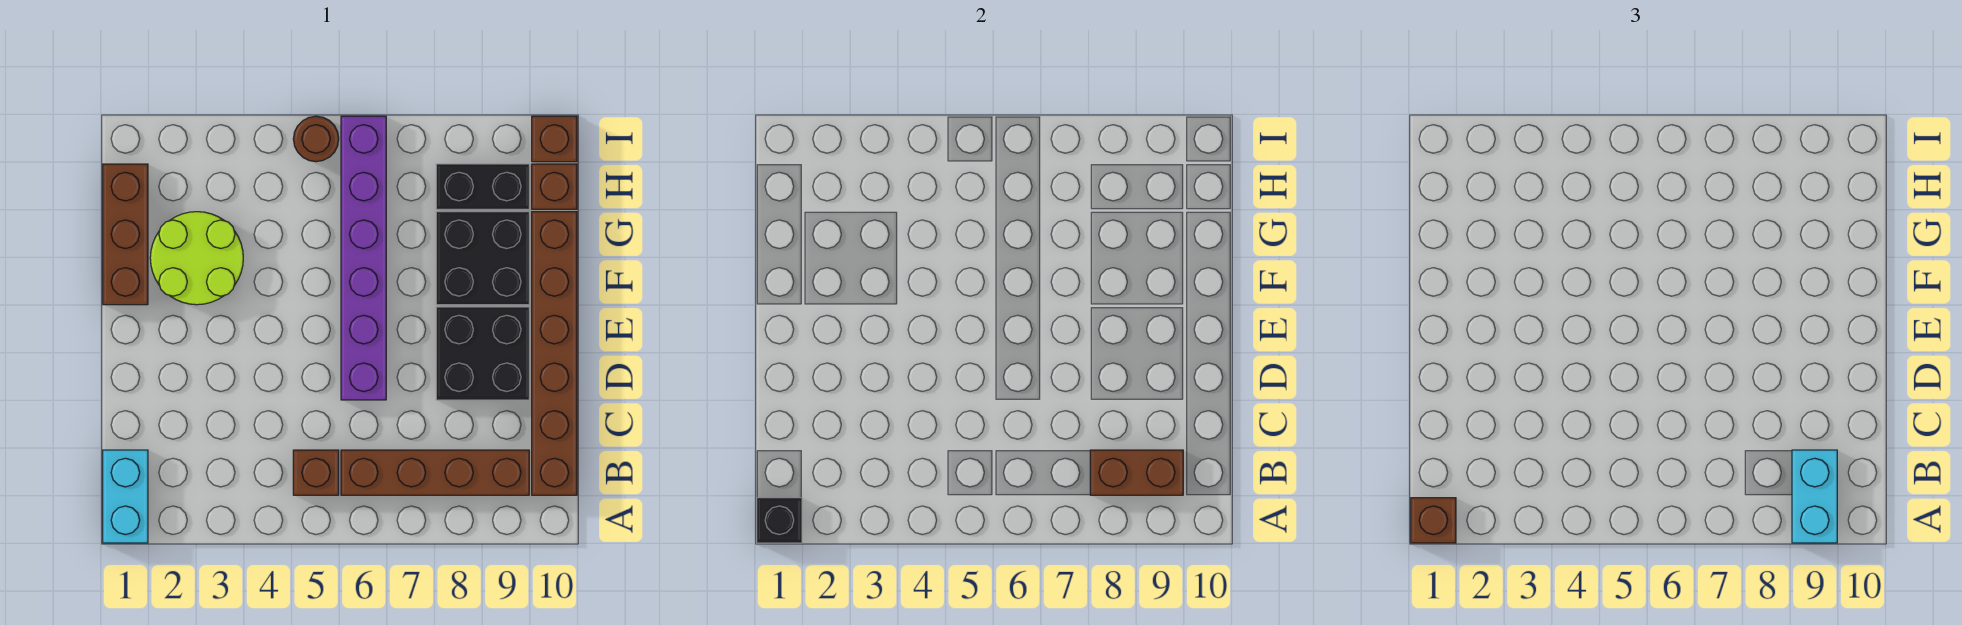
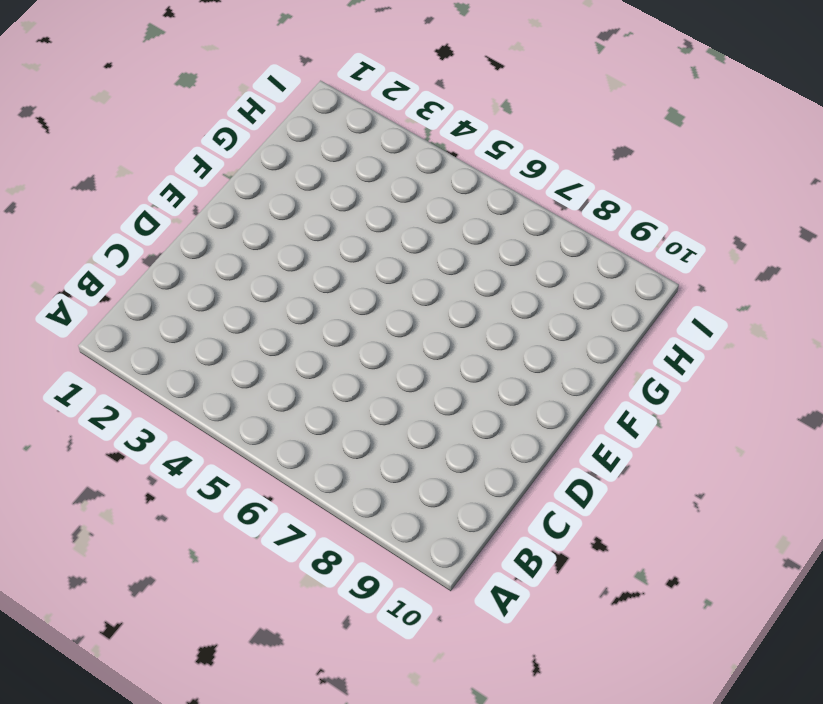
none -> cyan 1x2 brick [103,450,148,543]
none -> brown 1x1 brick [293,450,339,495]
none -> brown 1x4 brick [341,450,529,495]

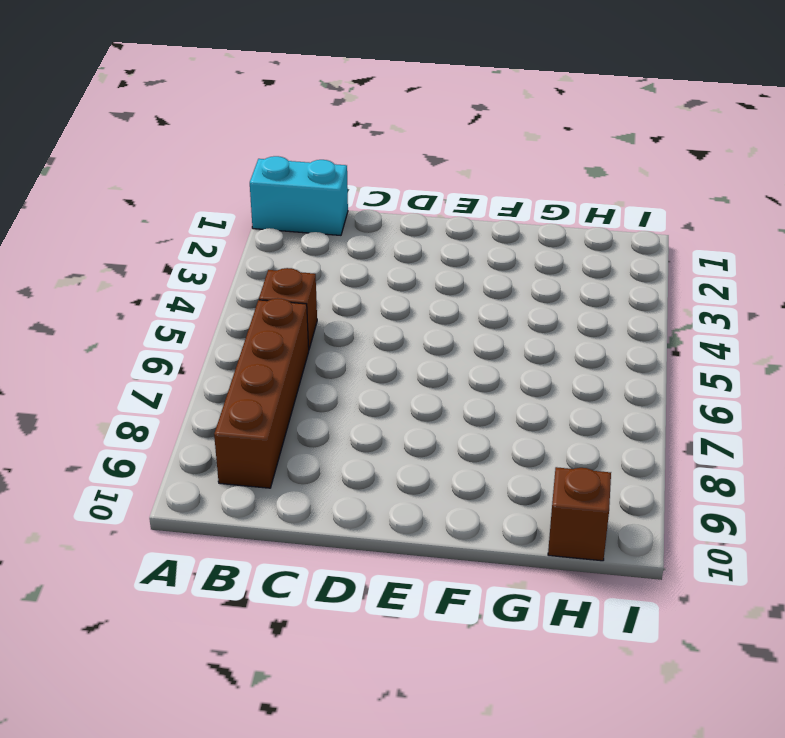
none -> brown 1x6 brick [532,212,577,495]
none -> purple 1x6 brick [341,116,386,400]
none -> black 2x2 brick [436,307,529,400]

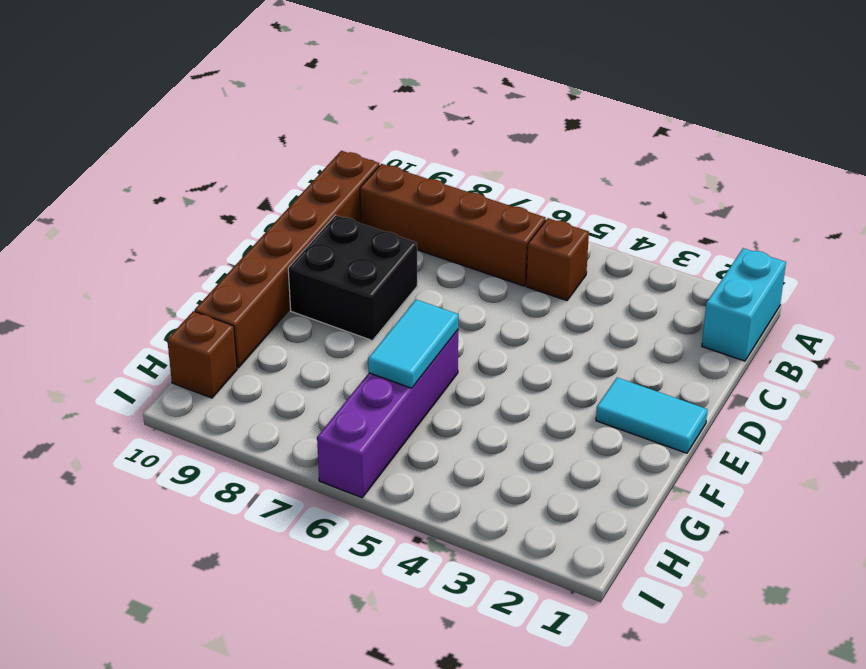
cyan 1x2 tile [596,378,708,453] -> none
purple 1x4 brick [317,330,458,498] -> purple 1x6 brick [341,116,386,400]
cyan 1x2 tile [368,300,458,388] -> none
none -> brown 1x3 brick [103,164,148,305]
none -> lime 2x2 round brick [150,212,243,305]
none -> black 2x2 brick [436,212,529,305]

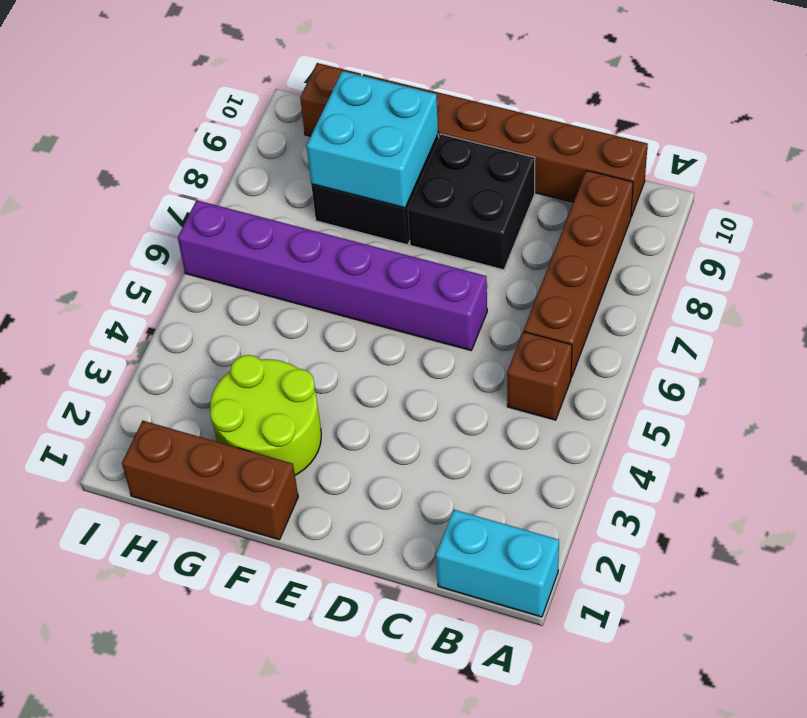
cyan 2x2 brick [306,71,438,208] -> none
none -> black 1x2 brick [436,164,529,209]
none -> brown 1x1 round brick [293,116,339,162]
none -> brown 1x1 brick [532,116,577,162]

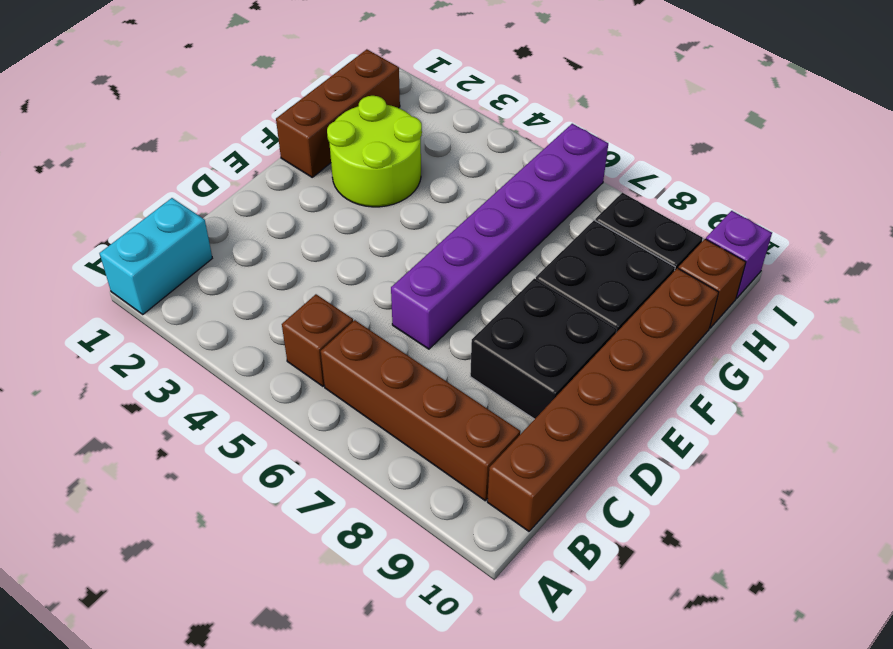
purple 1x1 brick [706,211,772,298] -> brown 1x1 brick [532,116,577,162]
none -> brown 1x1 round brick [293,116,339,162]
none -> black 1x1 brick [757,498,802,543]
none -> brown 1x2 brick [1090,450,1183,495]

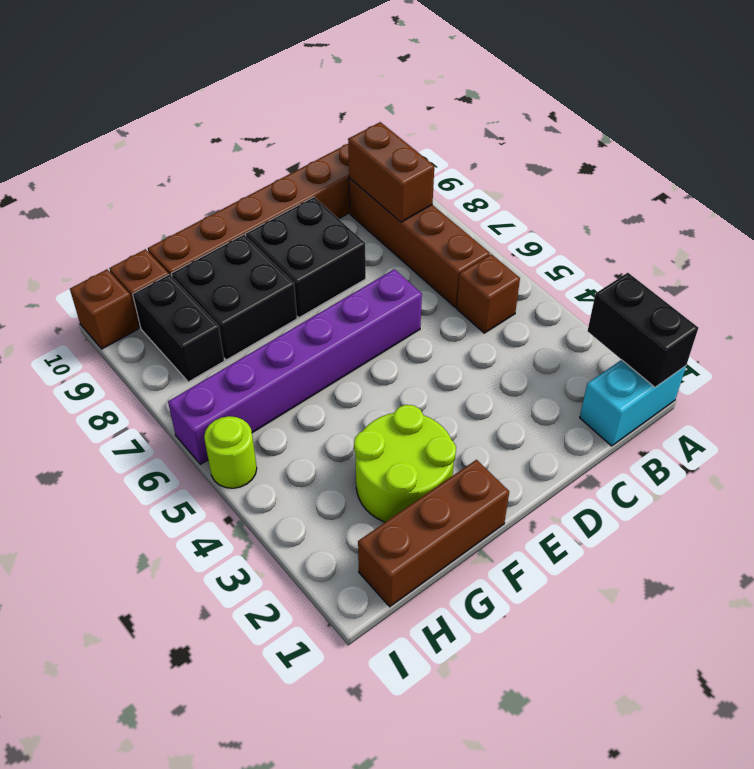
black 1x2 brick [588,273,698,387] -> black 1x1 brick [757,498,802,543]
lime 1x1 round brick [204,416,257,488] -> brown 1x1 round brick [293,116,339,162]
none -> brown 1x1 brick [1411,498,1456,543]
none -> cyan 1x2 brick [1792,450,1837,543]

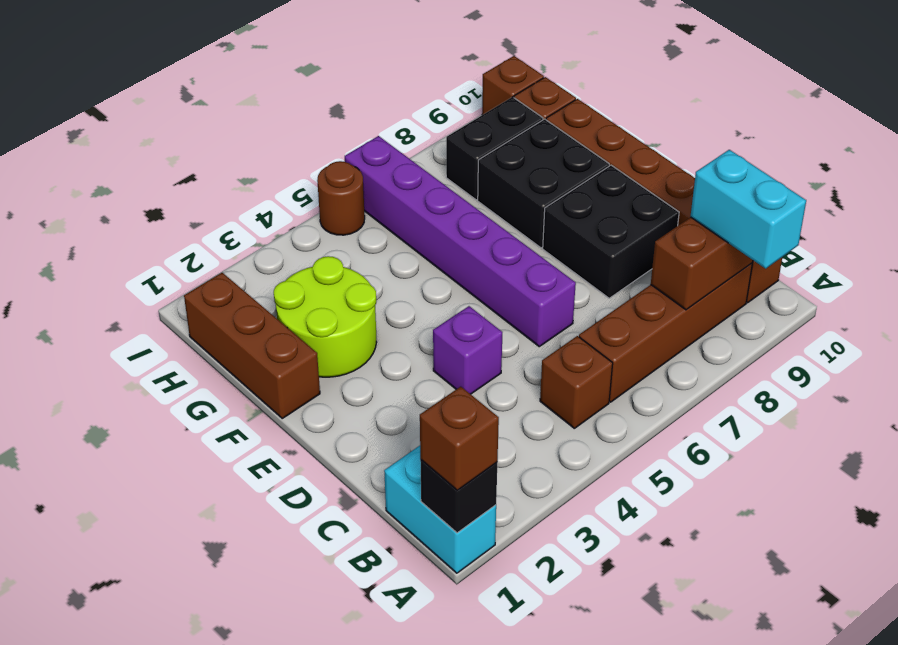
purple 1x1 brick [433,306,502,394] -> none

